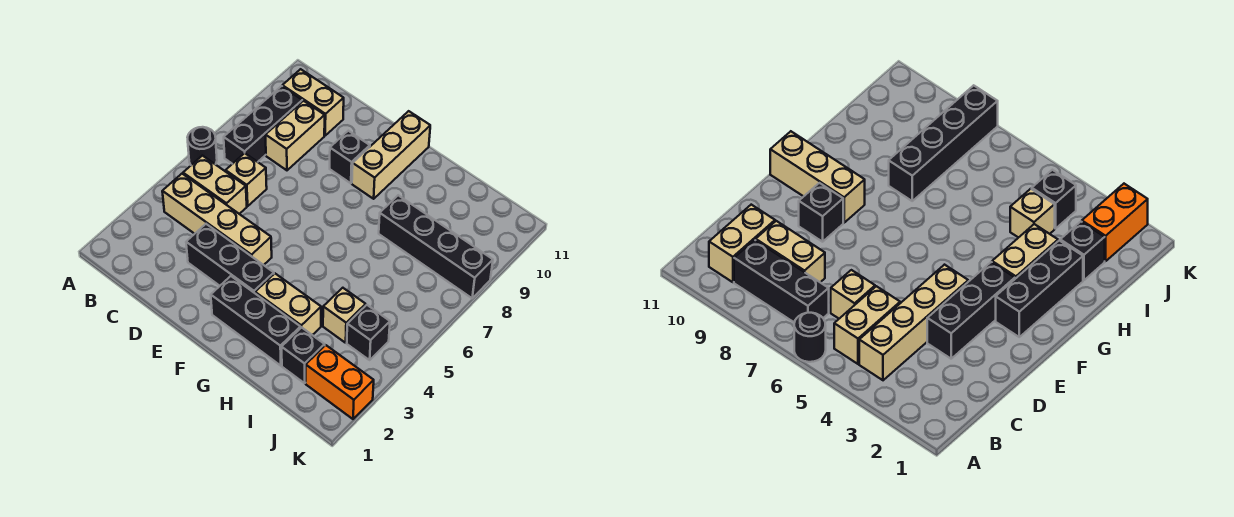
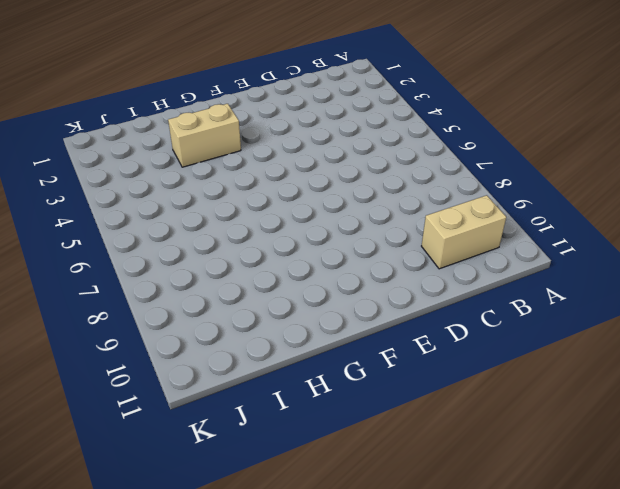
none -> black 1x1 round brick [187,127,217,165]
none -> tan 1x4 brick [162,174,272,265]
none -> tan 1x2 brick [183,156,247,214]

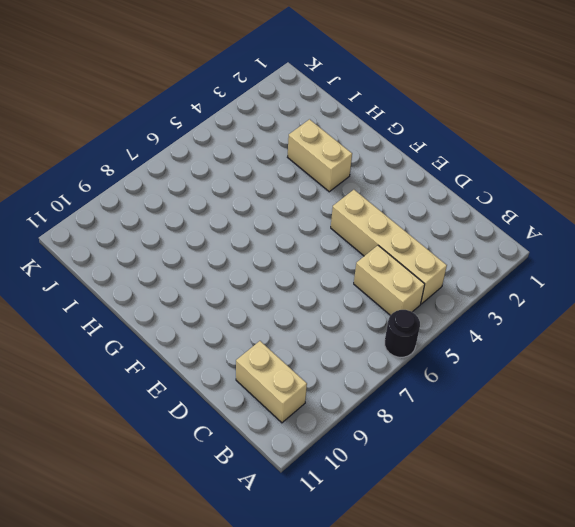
none -> black 1x3 brick [224,86,302,164]
none -> tan 1x1 brick [226,153,267,206]
none -> tan 1x2 brick [266,101,325,170]

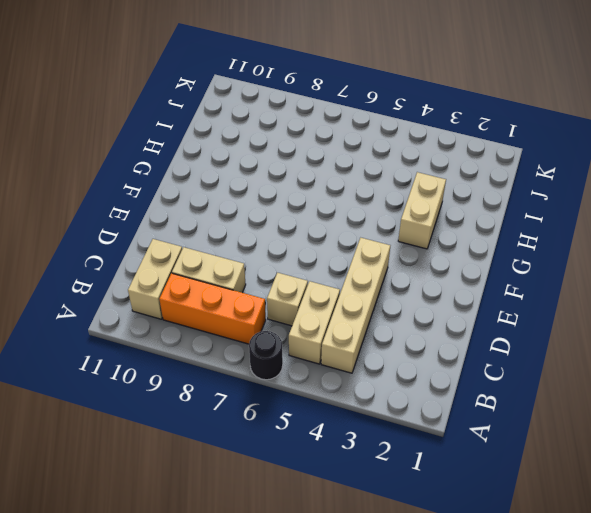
orange 1x3 brick [160,273,266,344] -> black 1x3 brick [224,86,302,164]
none -> black 1x3 brick [186,224,274,293]
none -> black 1x1 brick [330,131,370,183]
none -> black 1x3 brick [211,276,300,366]

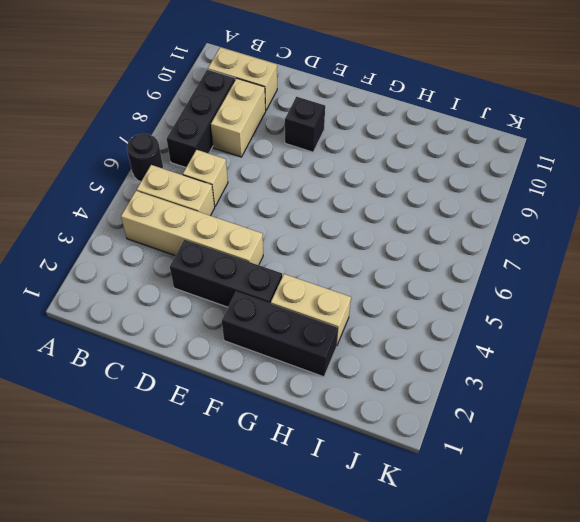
none -> tan 1x3 brick [352,111,430,199]
none -> black 1x4 brick [379,195,493,298]
none -> black 1x1 brick [282,327,325,383]

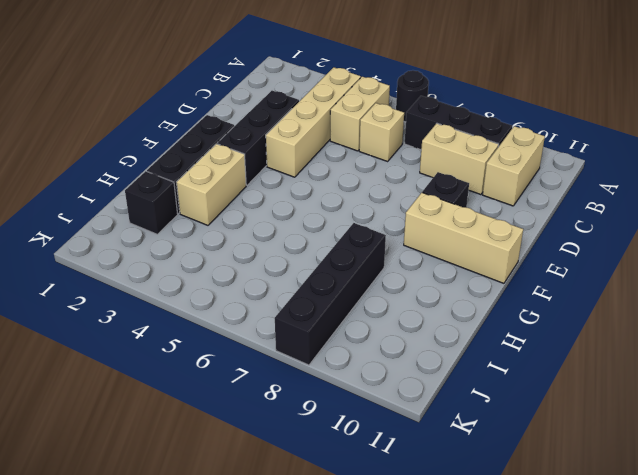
none -> tan 1x1 brick [323,288,366,343]
none -> orange 1x2 brick [306,345,374,419]
none -> black 1x1 brick [347,305,390,360]

